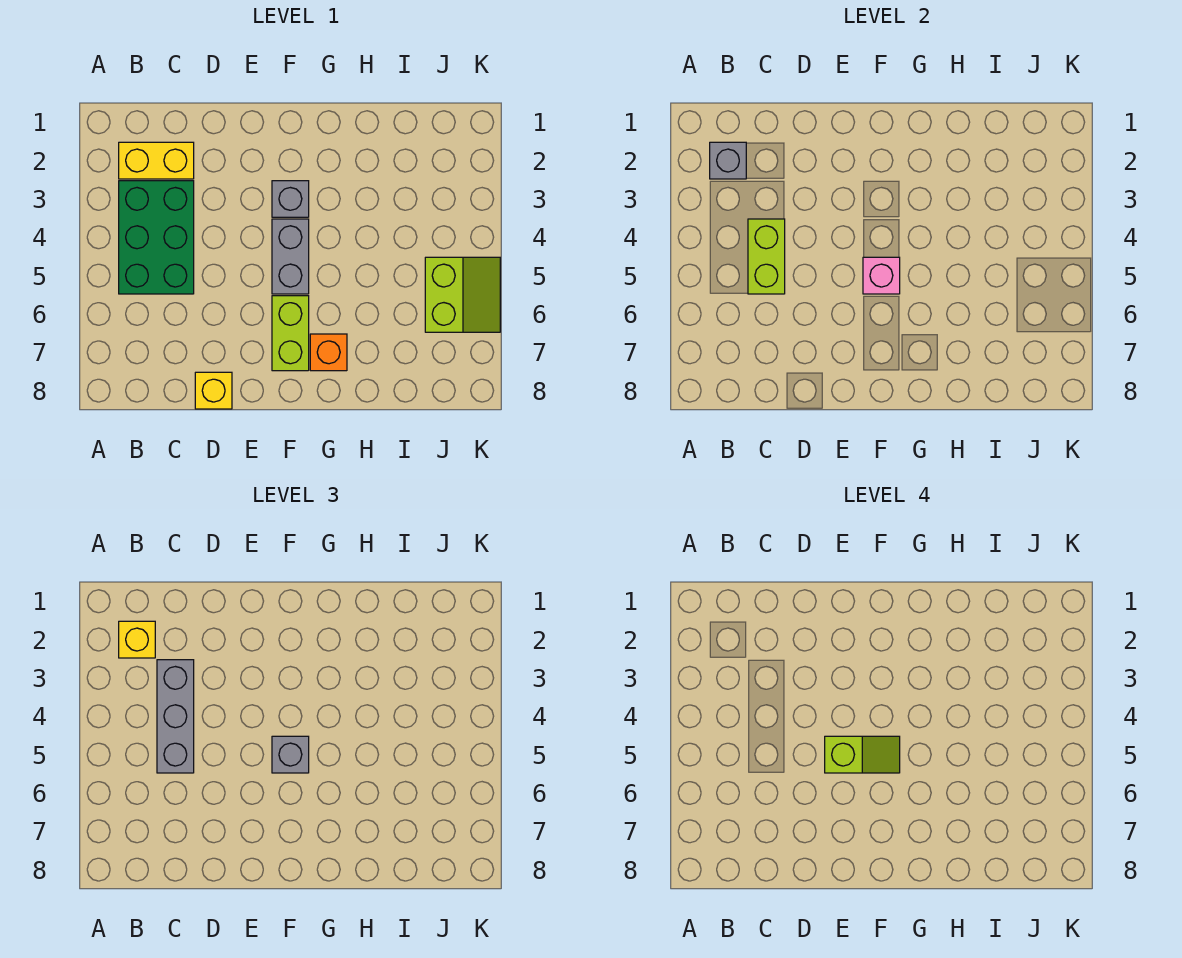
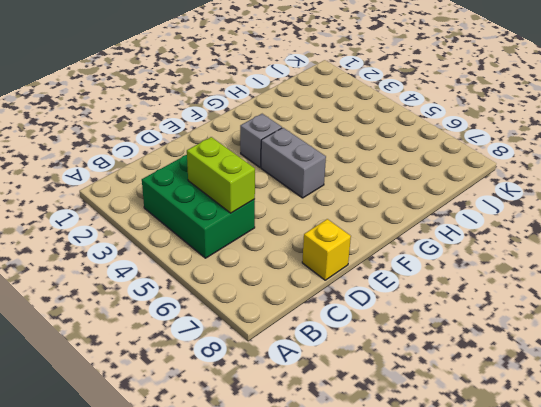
none -> yellow 1x2 brick [119,142,194,179]
none -> lime 1x2 brick [272,296,309,371]
none -> orange 1x1 brick [310,334,347,371]

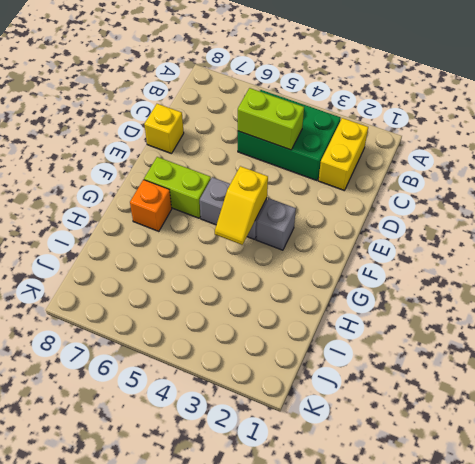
yellow 1x2 slope [215,166,268,245] -> none
none -> lime 2x2 slope [425,257,500,332]
none -> grey 1x1 brick [710,142,746,179]
none -> pink 1x1 brick [863,257,900,294]

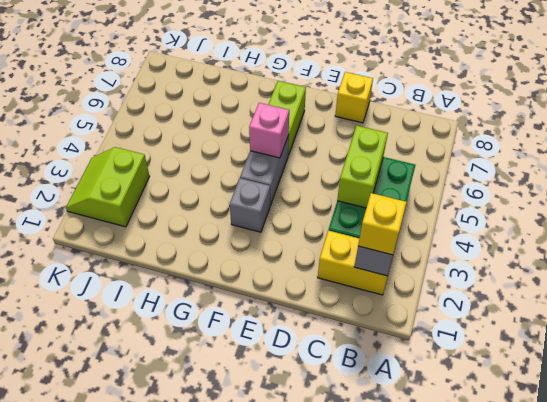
lime 2x2 slope [66,147,150,227] -> lime 2x2 slope moved to [425,257,500,332]
none -> orange 1x1 brick [310,334,347,371]
none -> grey 1x3 brick [157,660,194,773]
none -> grey 1x1 brick [272,736,309,773]

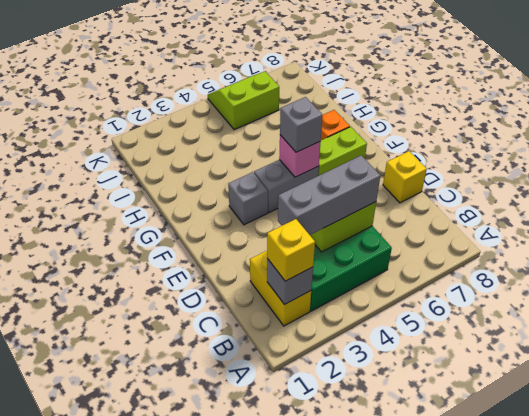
none -> lime 1x2 slope [825,736,900,773]

